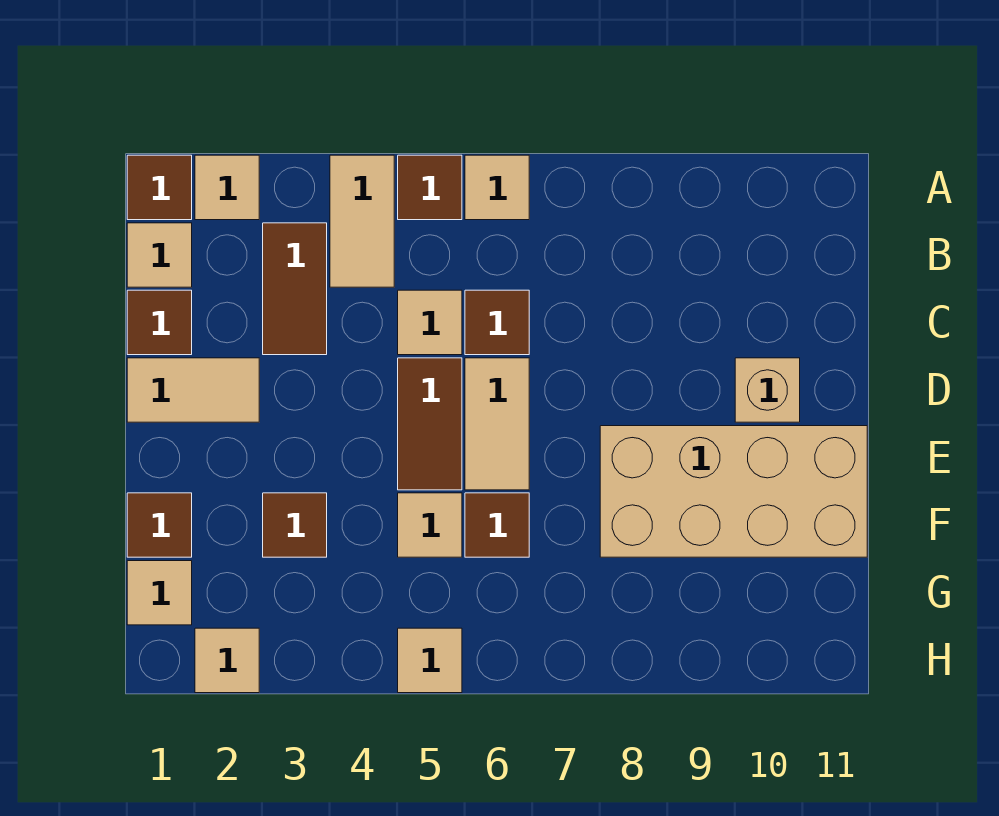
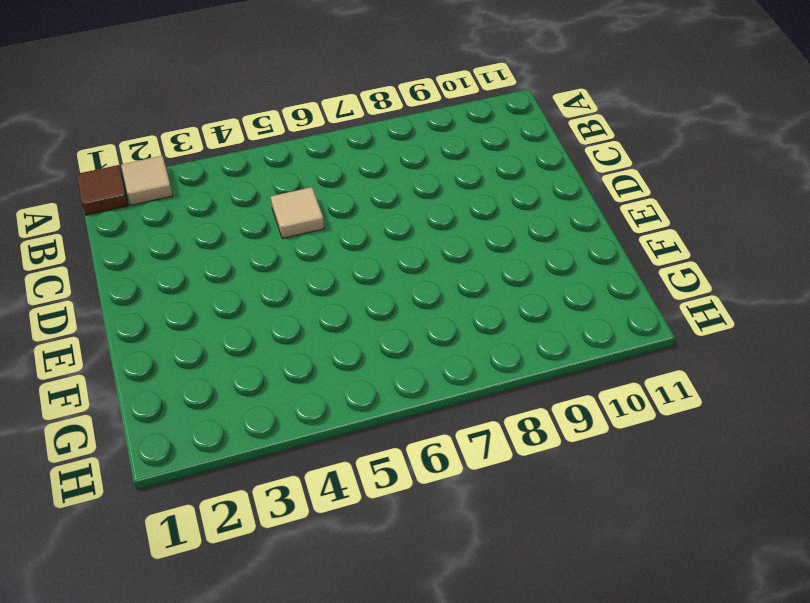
none -> tan 1x2 tile [330,155,394,287]
none -> brown 1x1 tile [398,155,462,220]
none -> tan 1x1 tile [465,155,529,220]

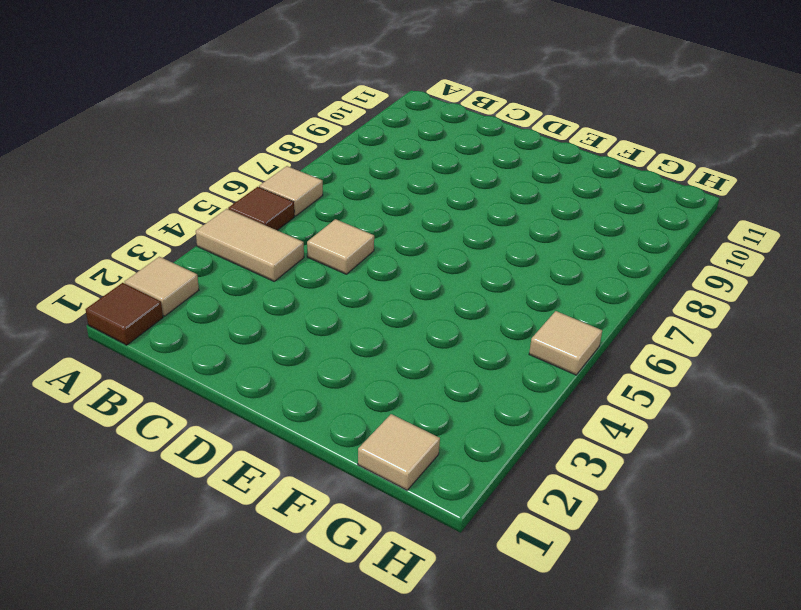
none -> tan 1x1 tile [127,223,192,287]
none -> brown 1x2 tile [263,223,327,355]
none -> brown 1x1 tile [127,290,192,355]

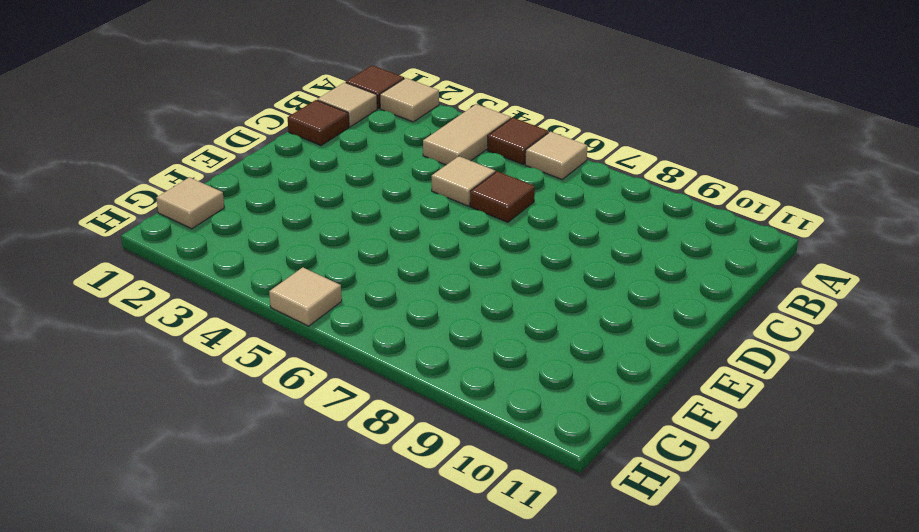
none -> brown 1x2 tile [263,223,327,355]
none -> tan 1x2 tile [127,358,259,422]
none -> brown 1x2 tile [398,358,462,490]

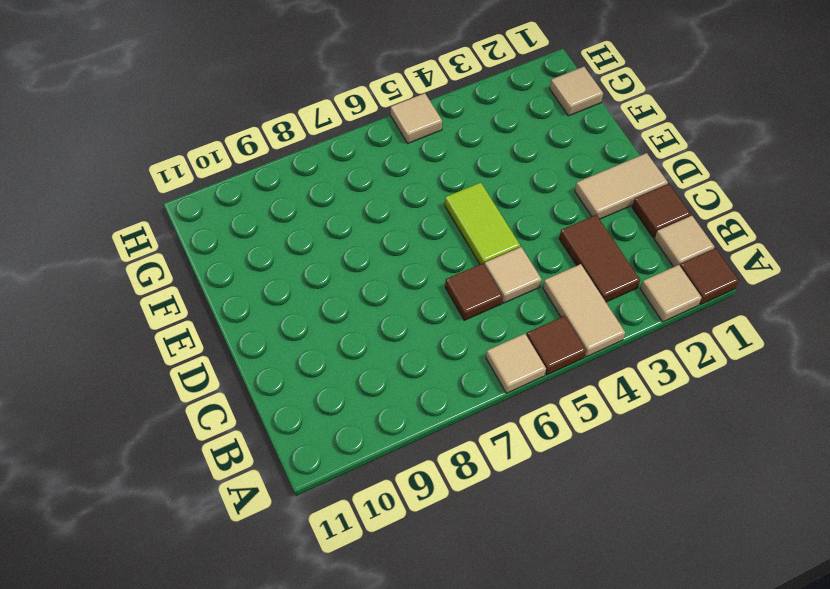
lime 1x2 tile [445,182,520,265] -> brown 1x2 tile [398,358,462,490]
none -> tan 1x2 tile [465,358,529,490]
none -> tan 1x1 brick [735,358,800,422]
none -> tan 2x4 brick [600,426,867,557]

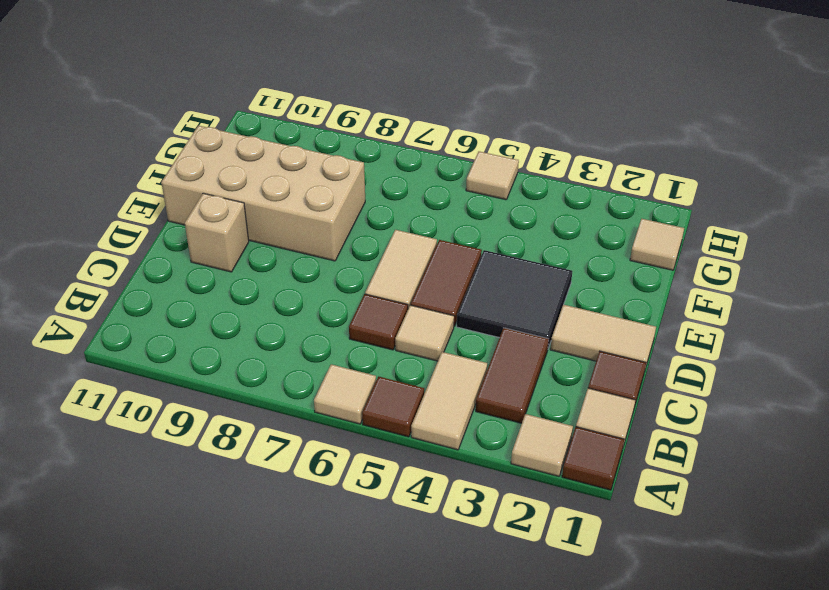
black 2x2 tile [457,250,572,348] -> none
none -> brown 1x1 tile [127,493,192,557]
none -> brown 1x1 tile [263,493,327,557]
none -> tan 1x1 tile [398,493,462,557]

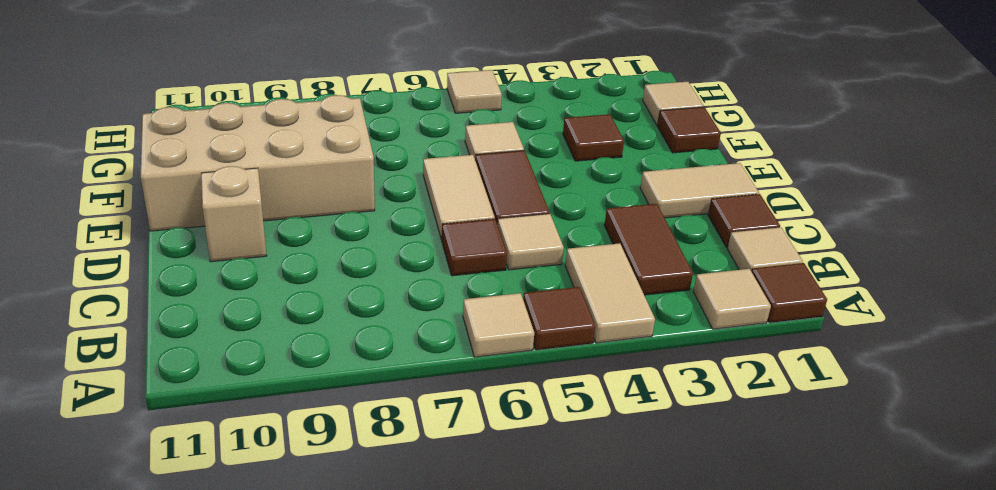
none -> brown 1x1 tile [465,493,529,557]
none -> tan 1x1 tile [195,628,259,693]

